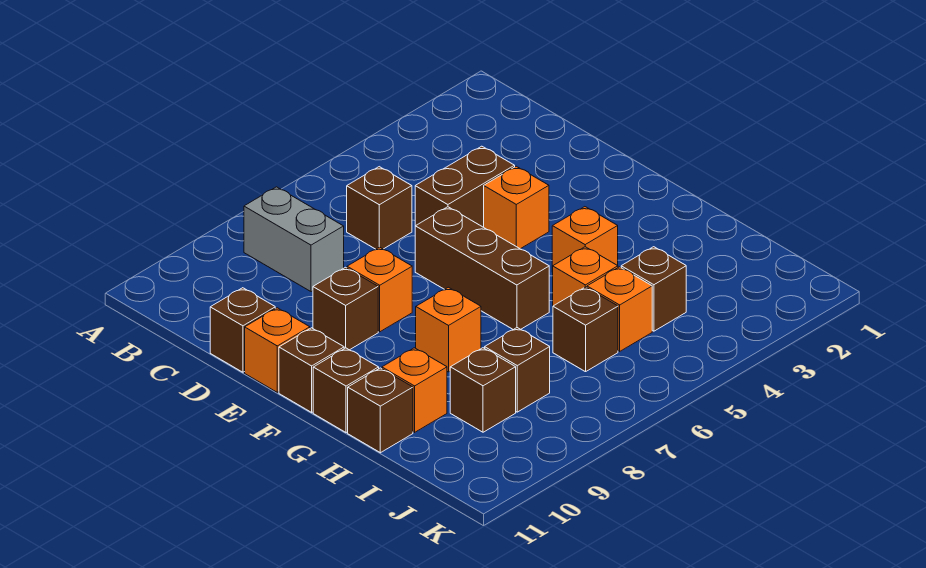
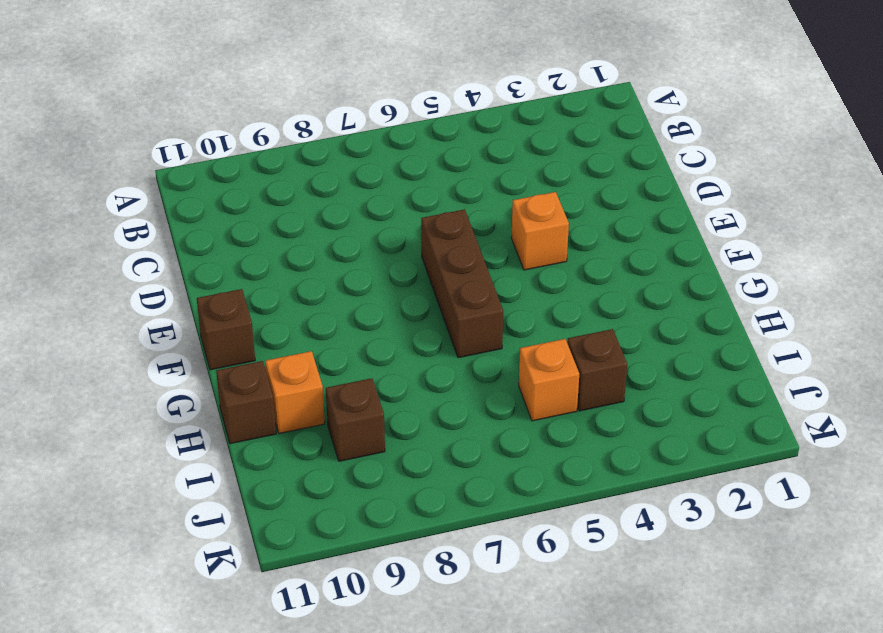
none -> grey 1x2 brick [244,187,344,292]
none -> brown 1x1 brick [347,167,412,249]
none -> brown 1x2 brick [415,146,515,227]

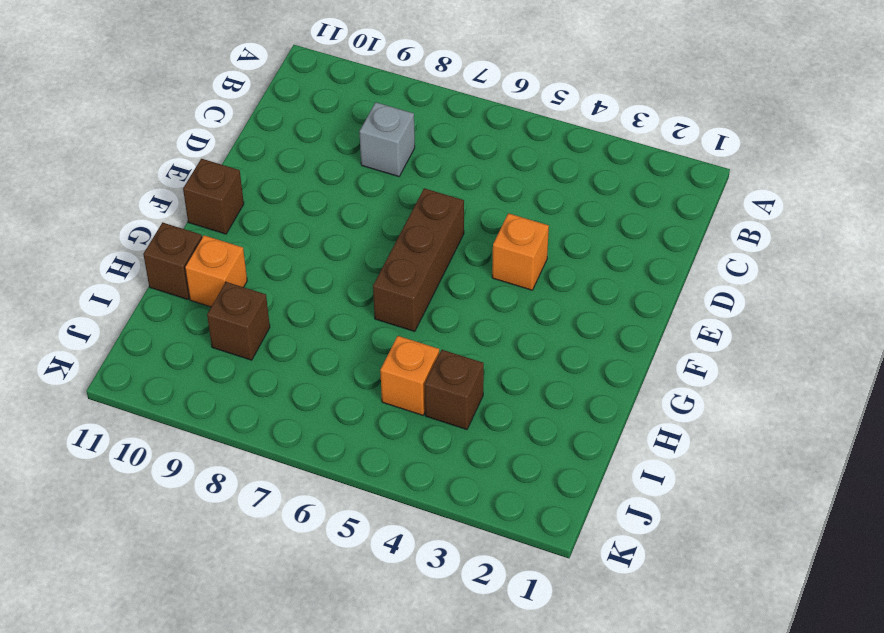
grey 1x1 brick [359,102,415,177] -> grey 1x2 brick [244,187,344,292]
none -> brown 1x1 brick [347,167,412,249]
none -> brown 1x2 brick [415,146,515,227]
none -> brown 1x1 brick [210,288,275,372]

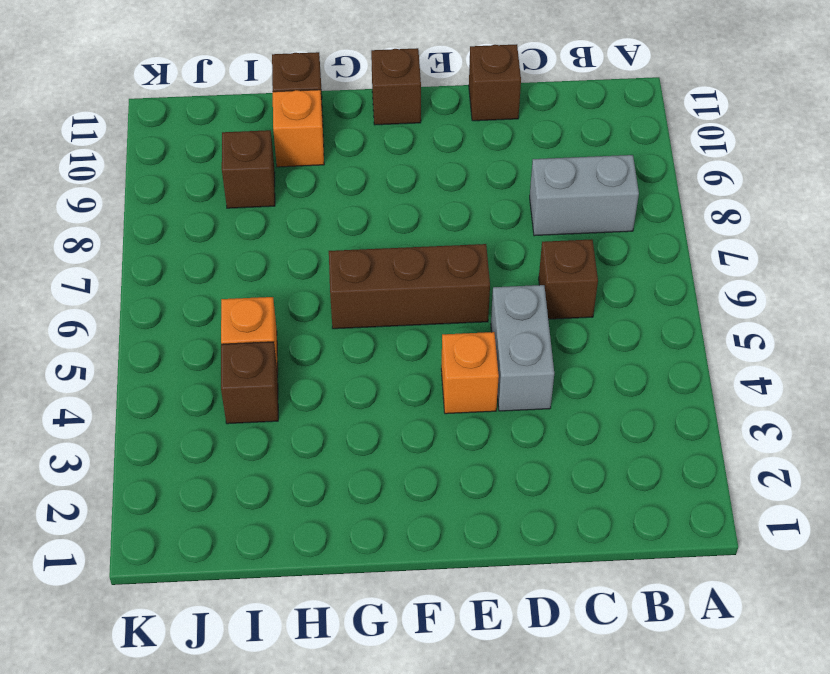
grey 1x2 brick [491,285,554,411] -> brown 1x2 brick [415,146,515,227]
none -> orange 1x1 brick [347,247,412,332]
none -> brown 1x1 brick [313,267,378,350]
none -> orange 1x1 brick [245,308,310,392]

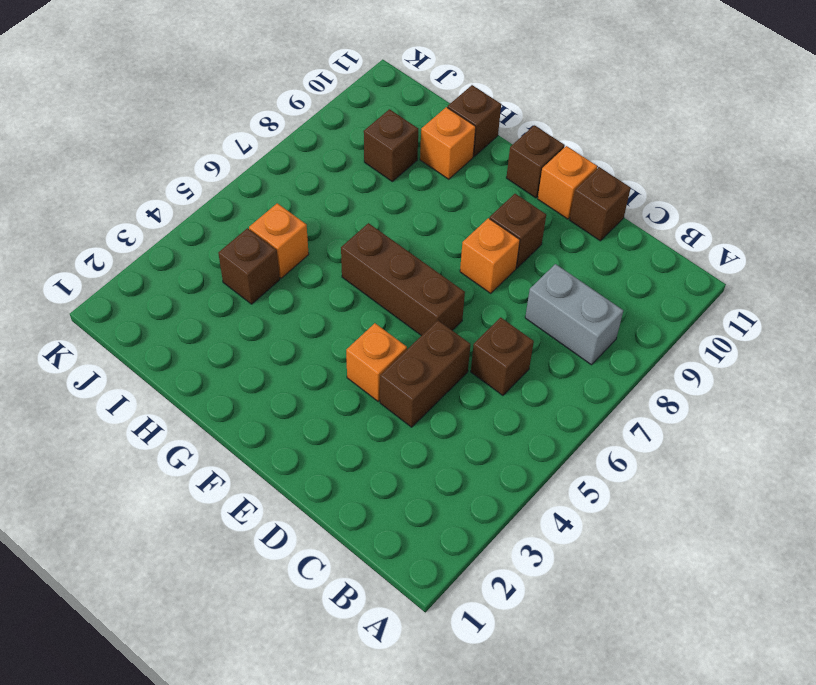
none -> orange 1x1 brick [552,207,618,272]
none -> orange 1x1 brick [416,287,481,372]
none -> brown 1x1 brick [313,348,379,433]

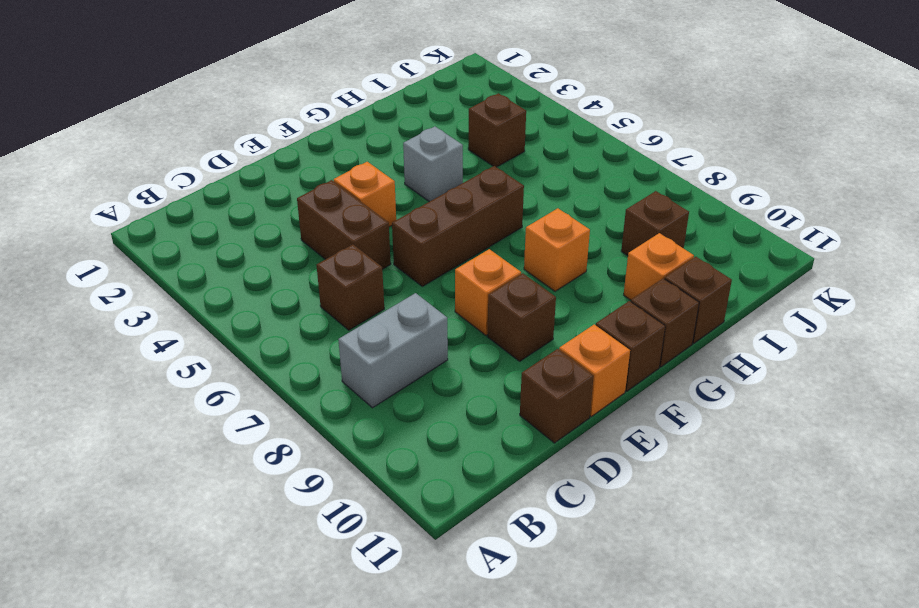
grey 1x1 brick [403,126,463,202] -> orange 1x1 brick [552,207,618,272]
none -> orange 1x1 brick [553,247,618,306]
none -> orange 1x1 brick [587,267,652,351]
none -> brown 1x1 brick [553,287,618,372]

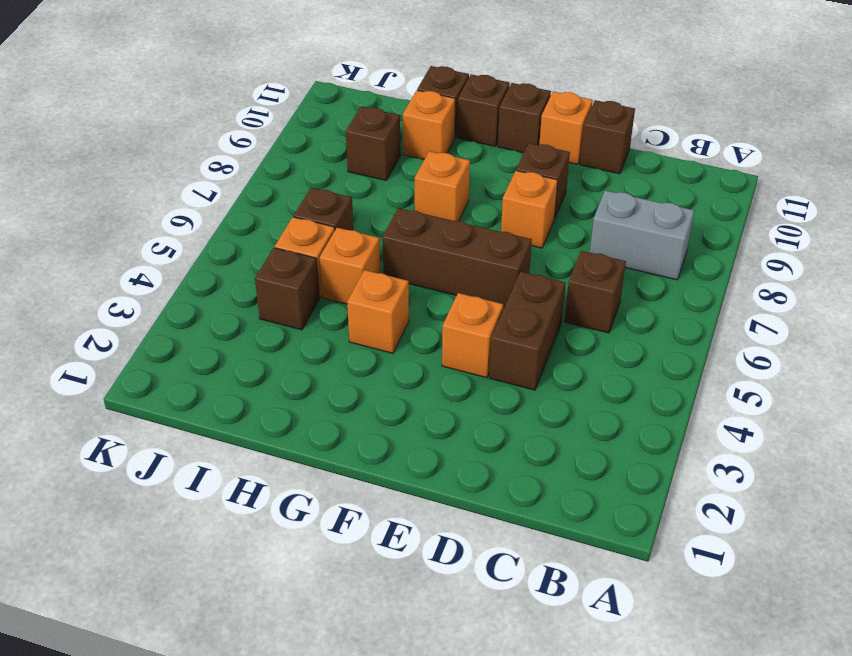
none -> brown 1x1 brick [485,328,550,412]

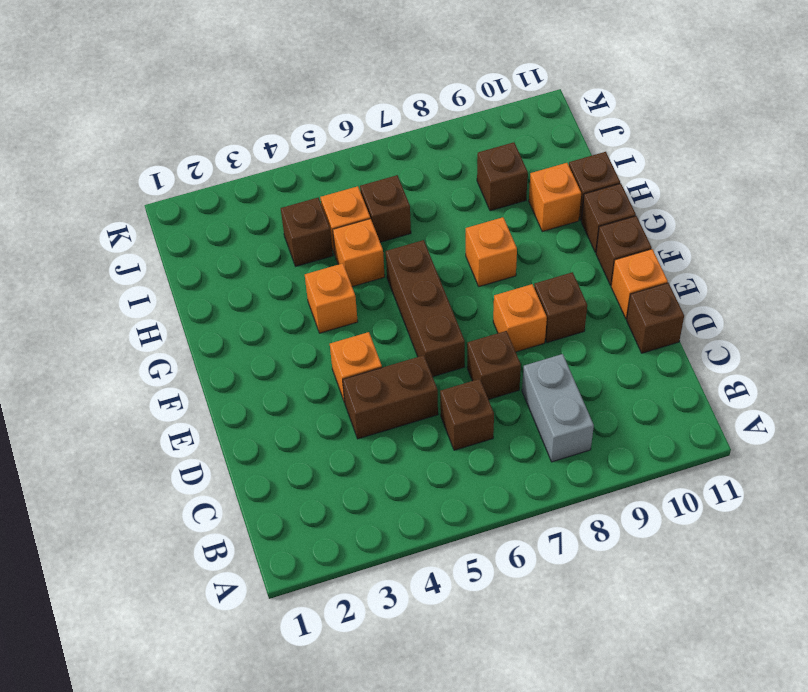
brown 1x1 brick [467,331,521,399] -> brown 1x1 brick moved to [485,328,550,412]

